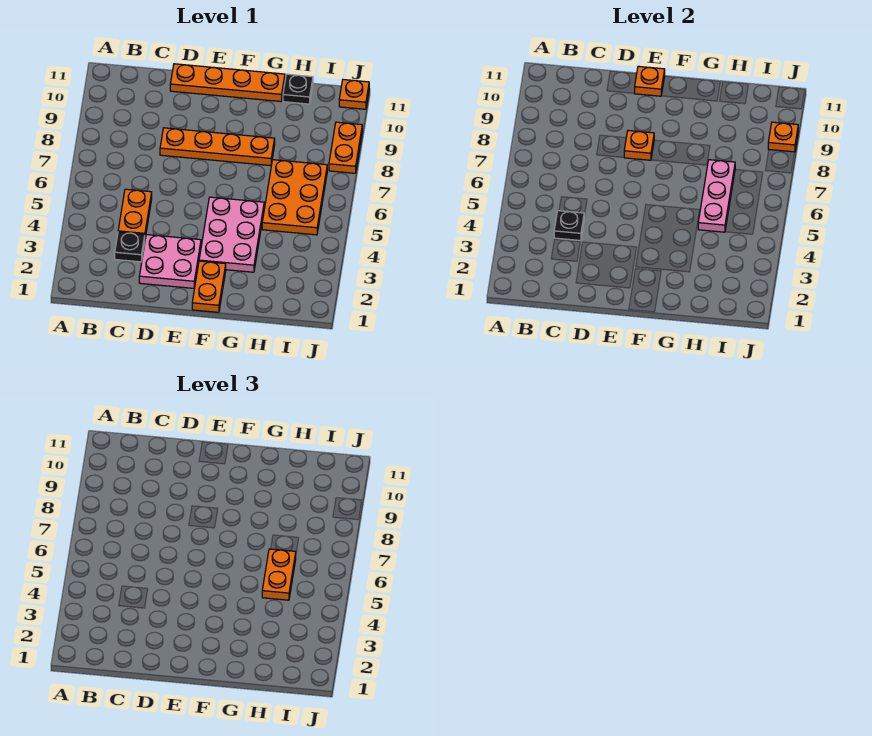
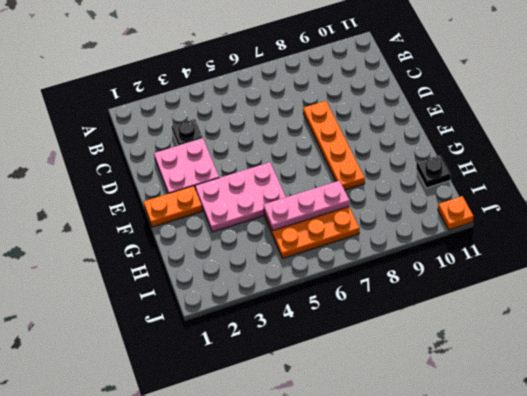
none -> orange 1x2 plate [118,189,152,238]
none -> orange 1x4 plate [170,64,285,101]
none -> orange 1x2 plate [329,122,362,173]

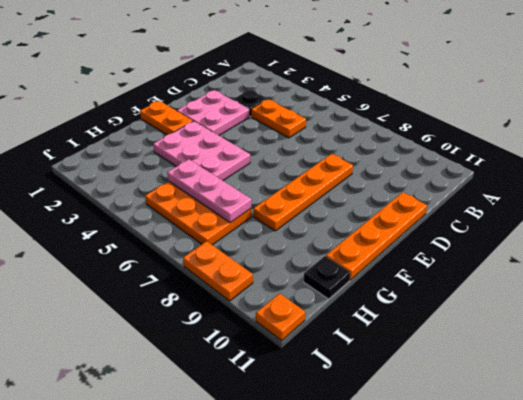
none -> black 1x1 plate [554,211,584,241]
none -> orange 1x1 plate [624,131,654,160]
none -> orange 1x1 plate [634,66,665,96]

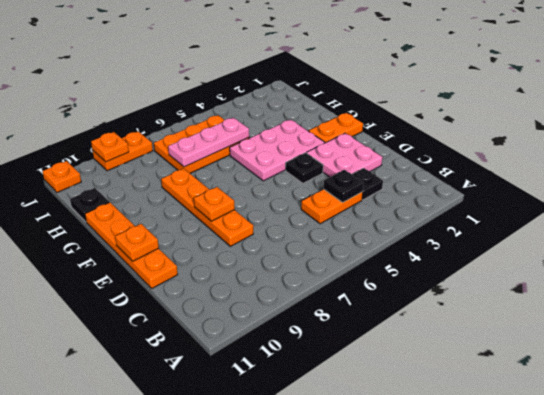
black 1x1 plate [286,153,323,183] -> none
none -> orange 1x2 plate [262,549,296,600]

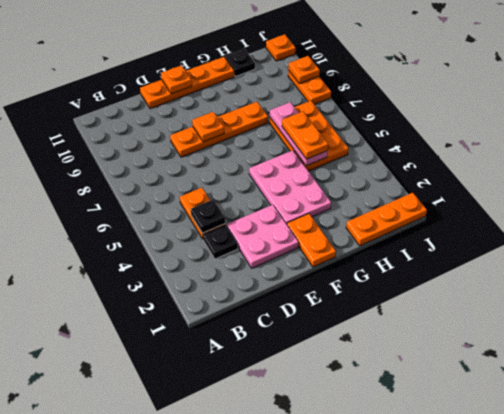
orange 1x3 plate [346,193,427,246] -> none

